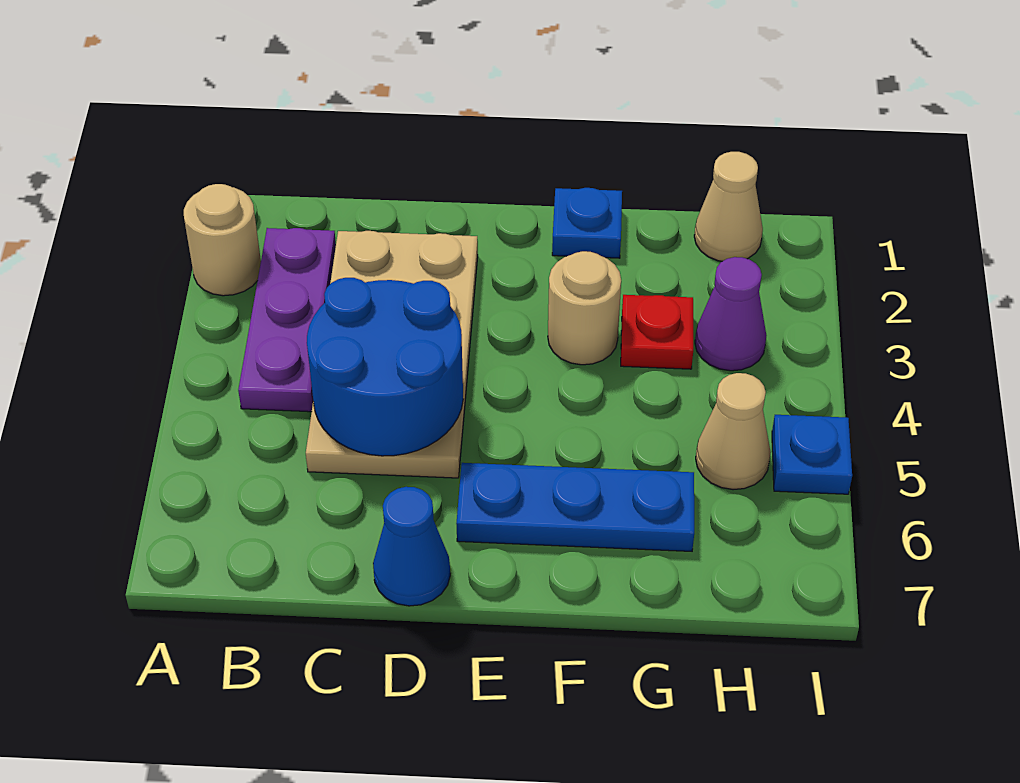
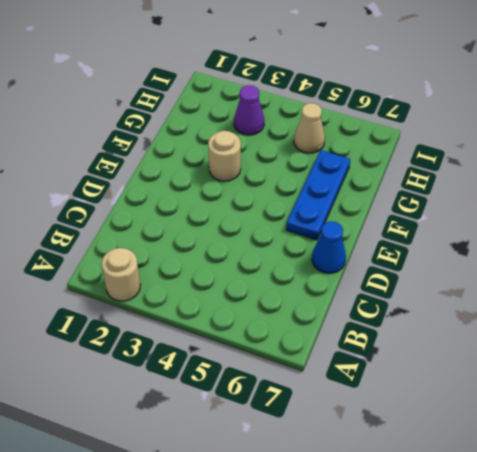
none -> purple 1x3 plate [238,228,336,412]
none -> tan 2x4 plate [306,231,478,478]
none -> blue 1x1 plate [552,188,622,258]

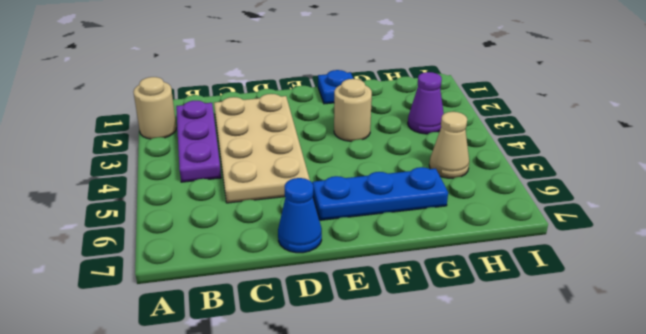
none -> red 1x1 plate [621,295,693,369]
none -> tan 1x1 cone [694,152,763,261]
none -> blue 1x1 plate [772,415,852,494]

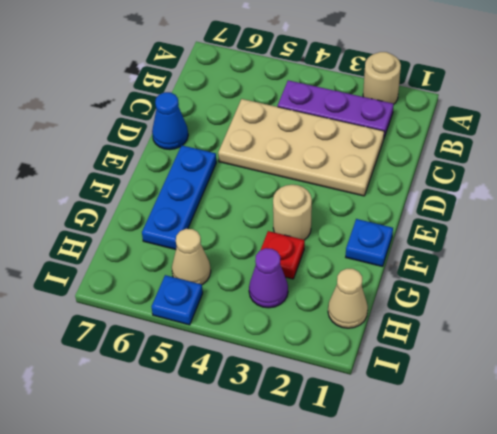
none -> blue 2x2 round brick [307,278,463,456]

